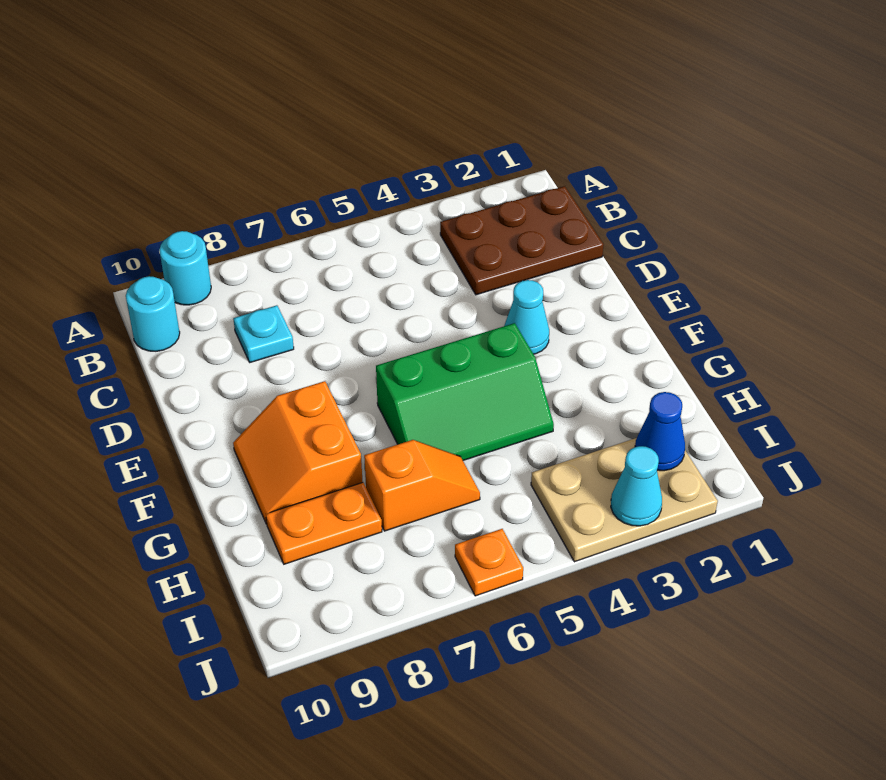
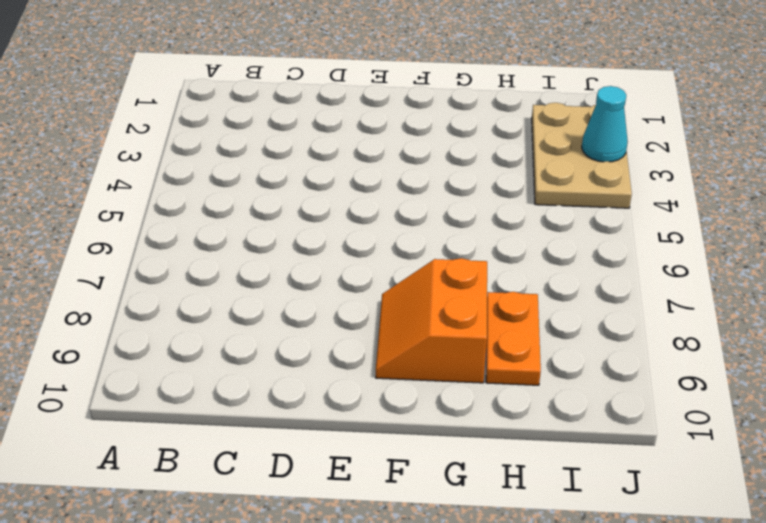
orange 2x2 slope [376,258,487,383] -> orange 2x2 slope turned to [233,381,363,524]
none -> cyan 1x1 round brick [159,231,211,305]
none -> brown 2x3 plate [440,186,604,295]
none -> cyan 1x1 round brick [126,276,180,351]

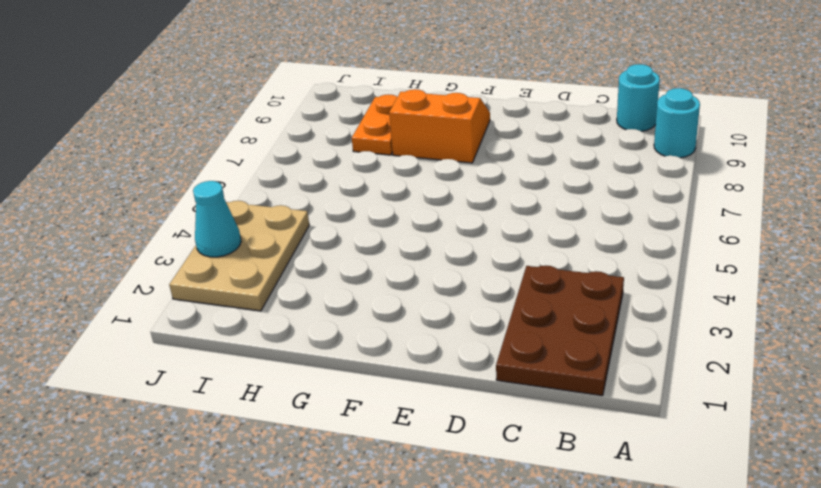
none -> cyan 1x1 plate [233,305,294,362]
none -> cyan 1x1 cone [504,280,549,354]
none -> green 2x3 slope [376,323,554,460]

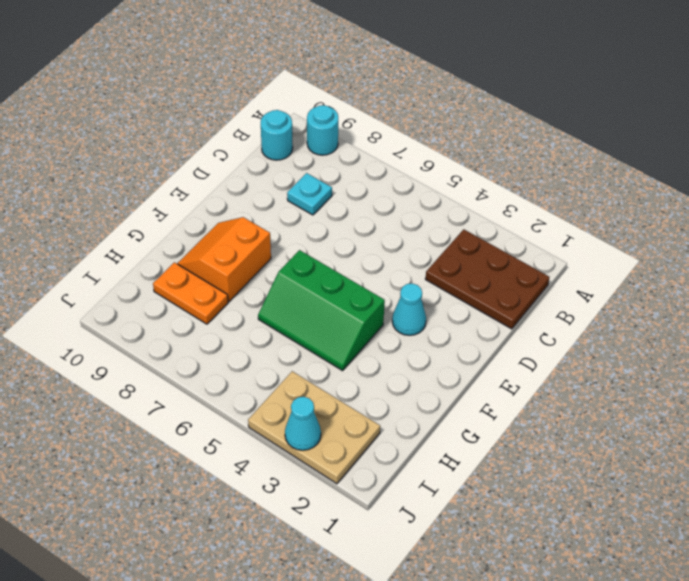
none -> orange 1x2 slope [364,440,480,531]
none -> orange 1x1 plate [455,529,523,596]
none -> blue 1x1 cone [635,392,685,471]

